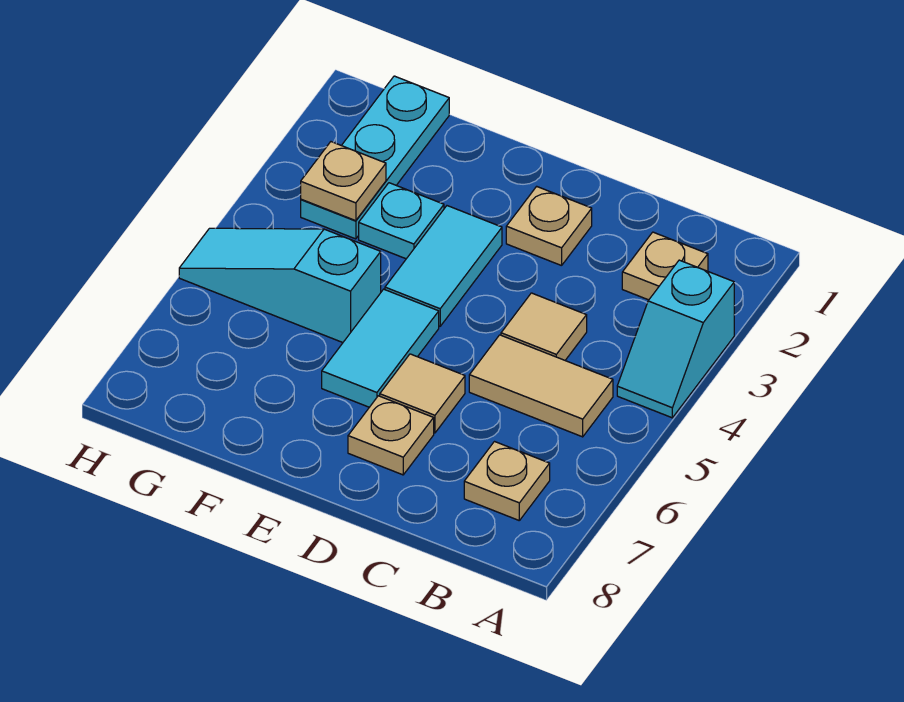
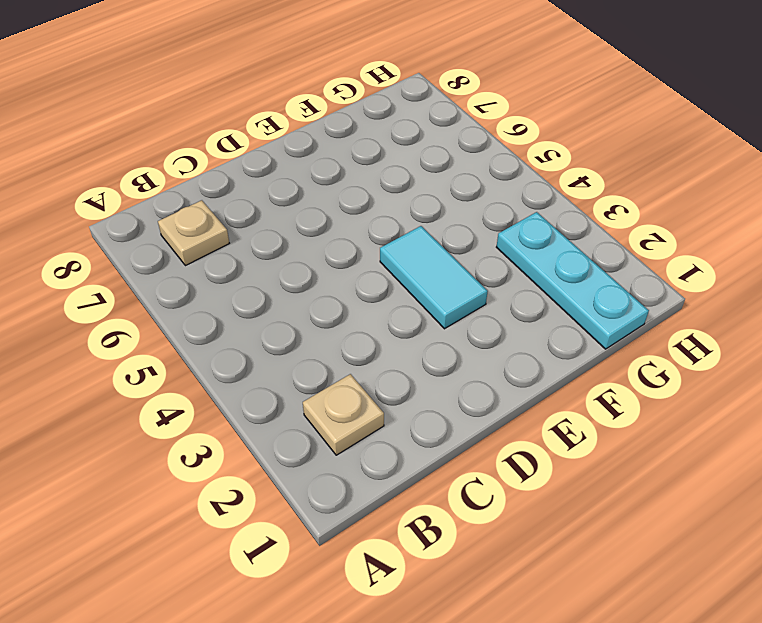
none -> cyan 1x2 slope [617,260,734,418]
none -> tan 1x2 tile [469,335,613,437]
none -> tan 1x1 tile [501,293,587,360]

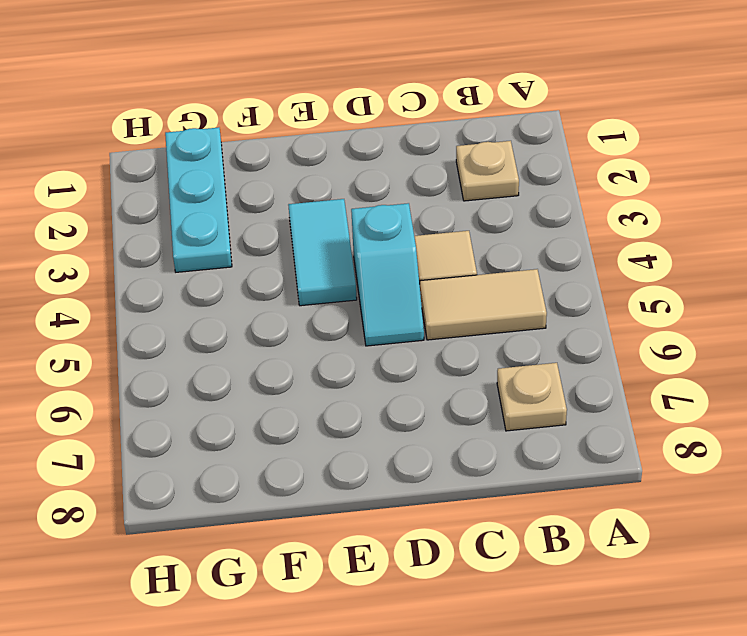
cyan 1x2 slope [351,203,424,346] -> cyan 1x2 slope moved to [617,260,734,418]
none -> tan 1x1 plate [506,186,592,266]
none -> tan 1x1 tile [380,354,465,433]
none -> tan 1x1 plate [348,396,434,475]

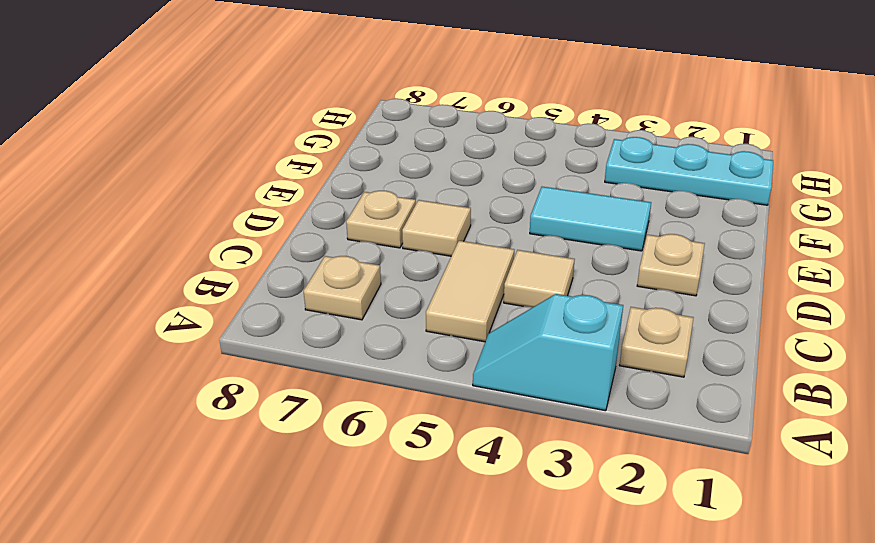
none -> cyan 1x2 tile [322,289,439,407]
none -> cyan 1x1 plate [359,183,444,259]
none -> cyan 1x3 slope [179,228,381,342]

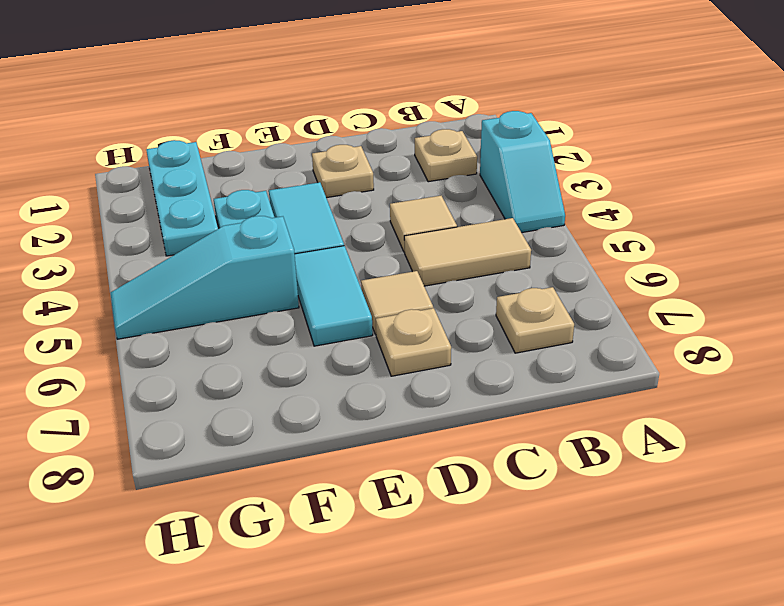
none -> tan 1x1 plate [301,142,386,221]

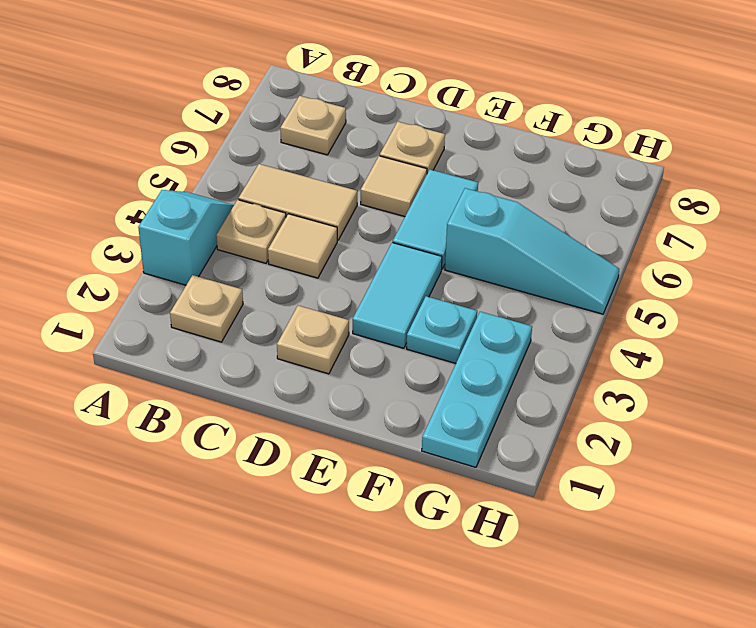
tan 1x1 plate [216,200,286,263] -> tan 1x1 plate moved to [301,142,386,221]

